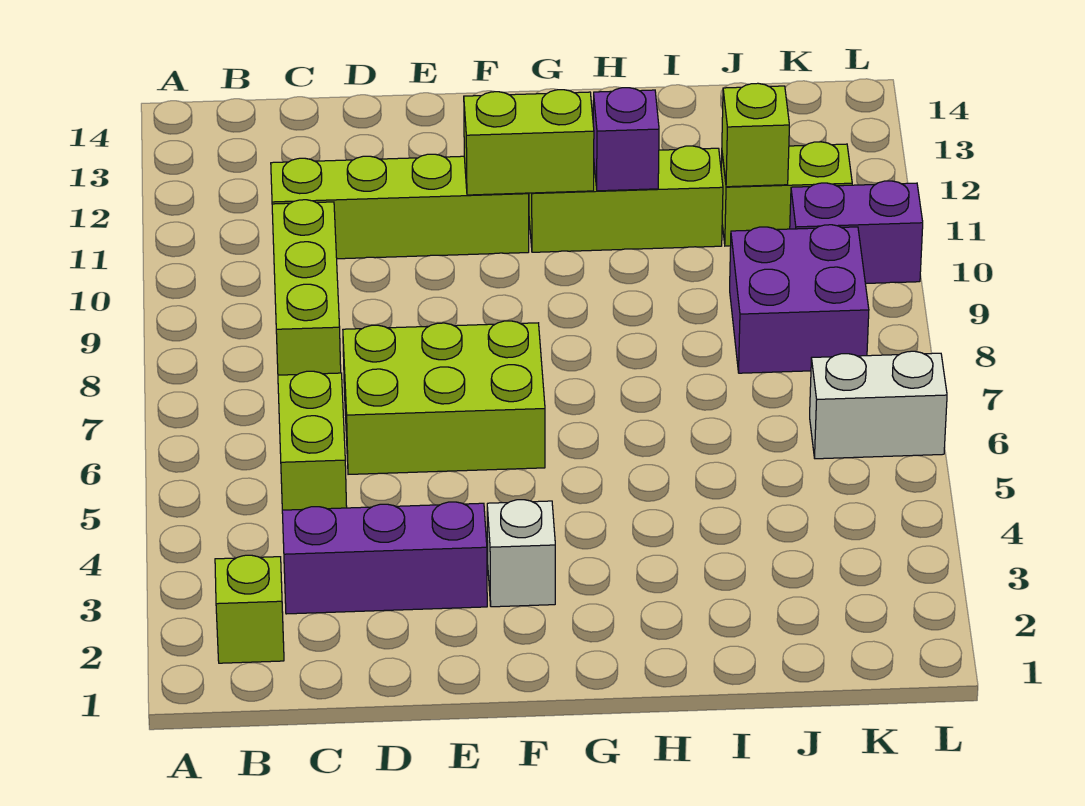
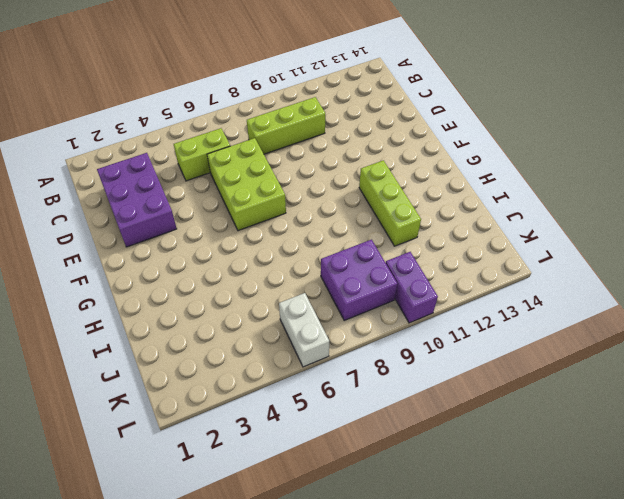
purple 2x3 brick [97,153,177,247] -> purple 1x3 brick [282,502,487,614]
none -> lime 1x1 brick [215,555,284,663]
none -> lime 1x4 brick [271,154,529,259]
none -> white 1x1 brick [487,500,555,607]

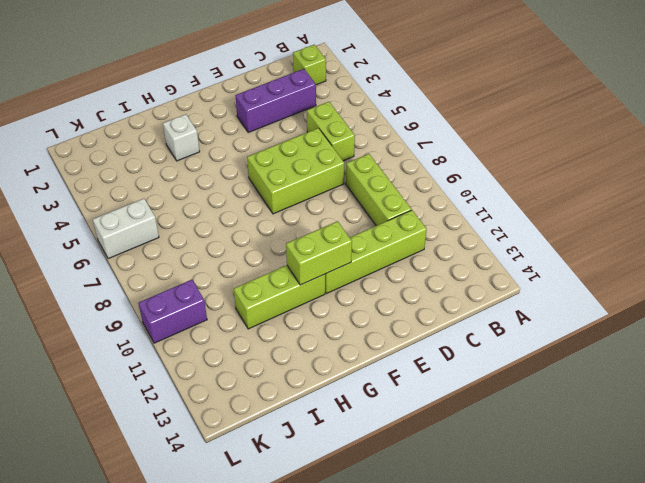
white 1x1 brick [163,114,200,161] -> white 1x1 brick moved to [487,500,555,607]
none -> purple 2x2 brick [730,225,869,373]
none -> lime 1x2 brick [721,142,852,246]
none -> purple 1x1 brick [593,88,659,191]

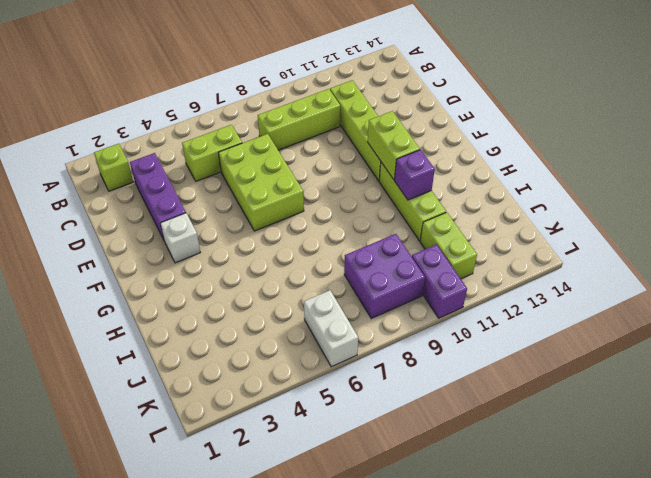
none -> lime 1x1 brick [722,83,789,187]

